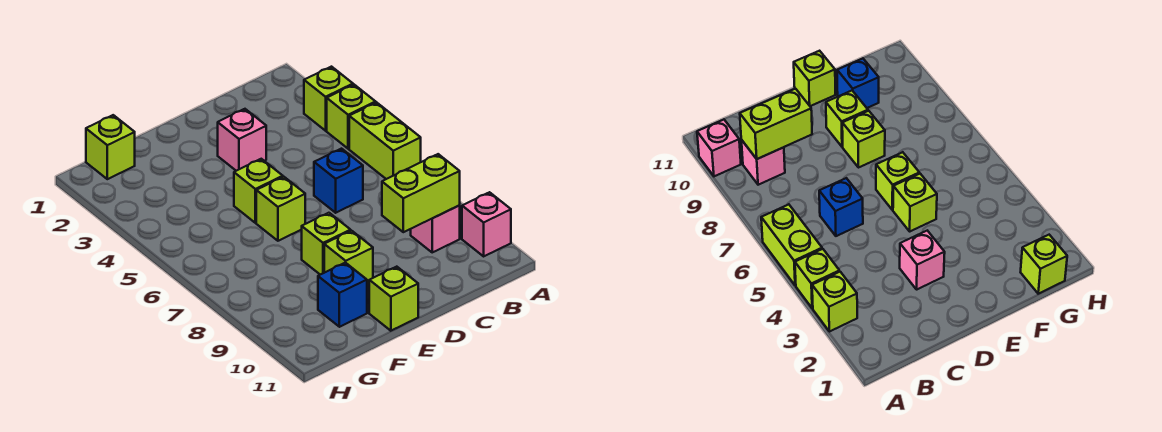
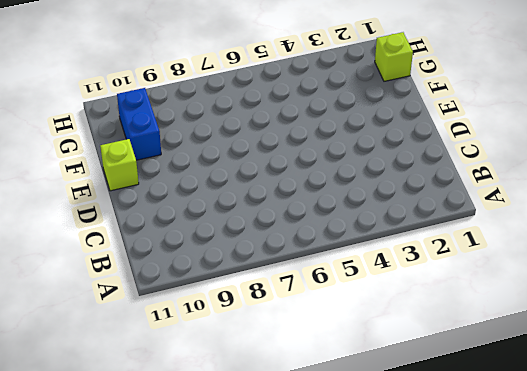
blue 1x2 brick [117,88,161,160] -> blue 1x1 brick [318,263,367,327]
none -> lime 1x1 brick [304,67,353,131]
none -> lime 1x1 brick [327,85,376,149]
none -> lime 1x2 brick [349,102,421,179]

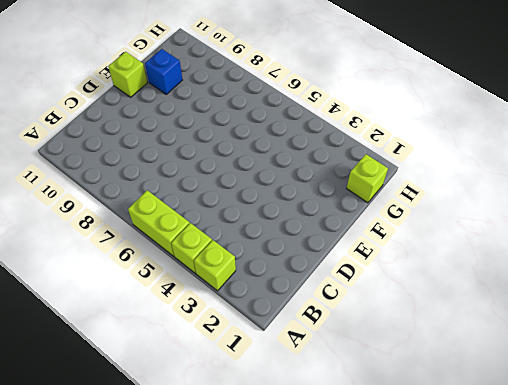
none -> pink 1x1 brick [462,192,511,256]
none -> pink 1x1 brick [411,206,460,252]
none -> blue 1x1 brick [314,149,363,213]

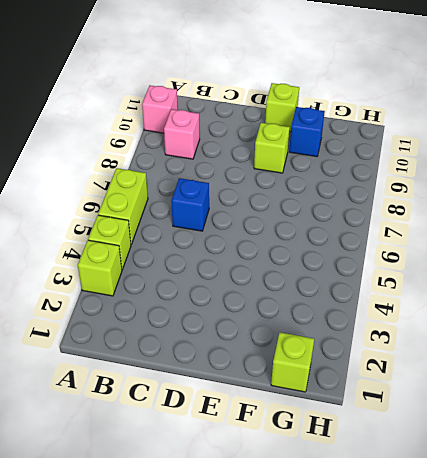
none -> pink 1x1 brick [218,109,266,171]
none -> lime 1x1 brick [234,159,283,223]
none -> lime 1x1 brick [256,177,305,241]

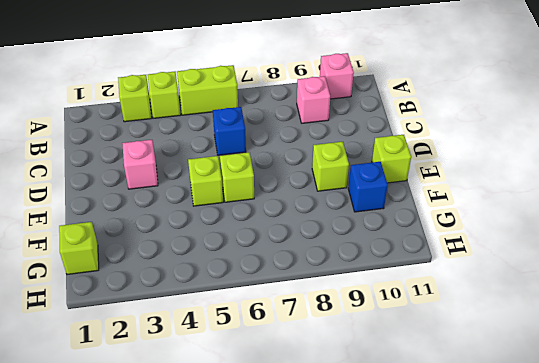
none -> lime 1x1 brick [302,213,351,275]
none -> lime 1x2 brick [382,154,460,232]

